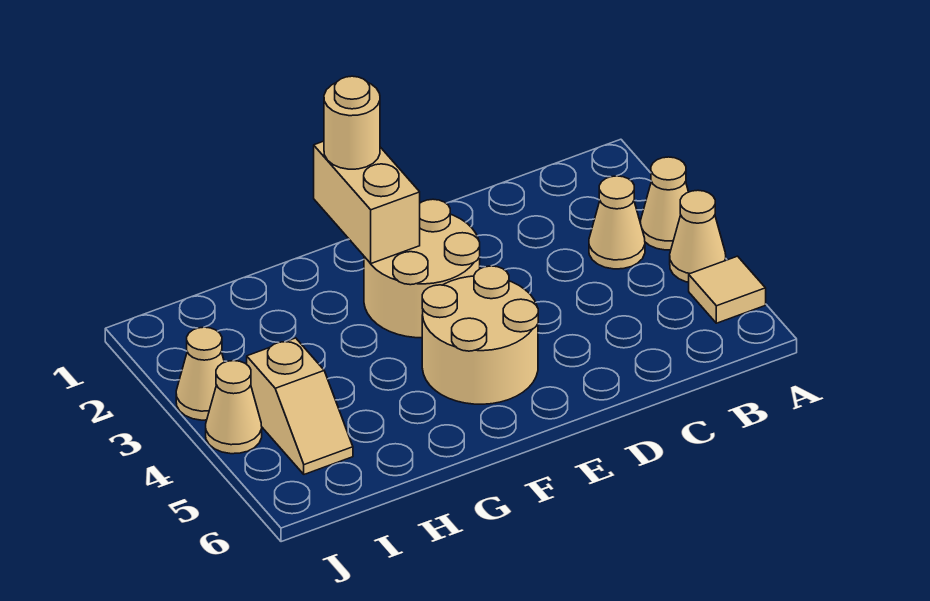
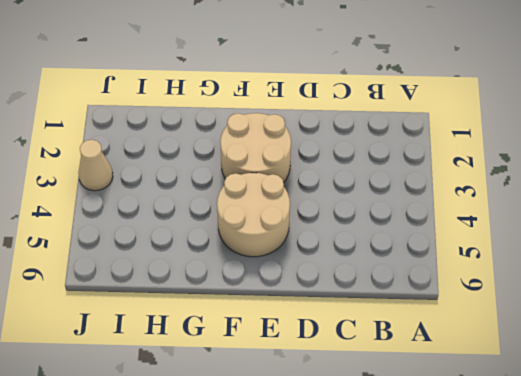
none -> tan 1x1 cone [640,157,688,250]
none -> tan 1x1 cone [670,190,726,282]

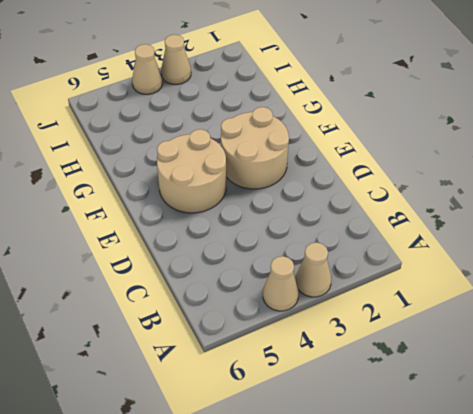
none -> tan 1x1 tile [689,256,766,323]
none -> tan 1x1 cone [589,176,645,269]

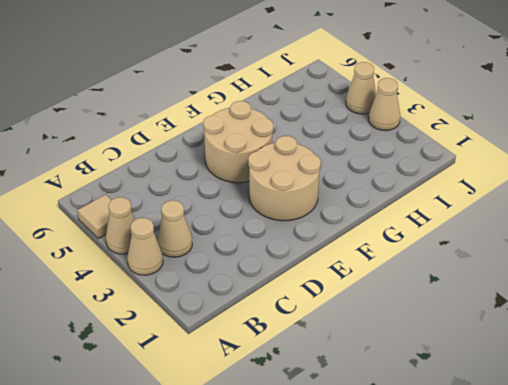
none -> tan 1x2 slope [247,338,353,474]
none -> tan 1x2 brick [314,141,420,263]

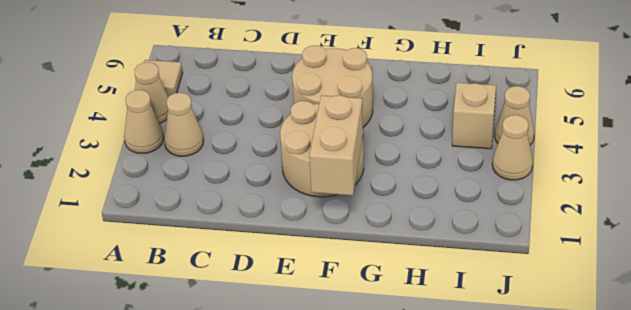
none -> tan 1x1 round brick [324,76,380,169]

